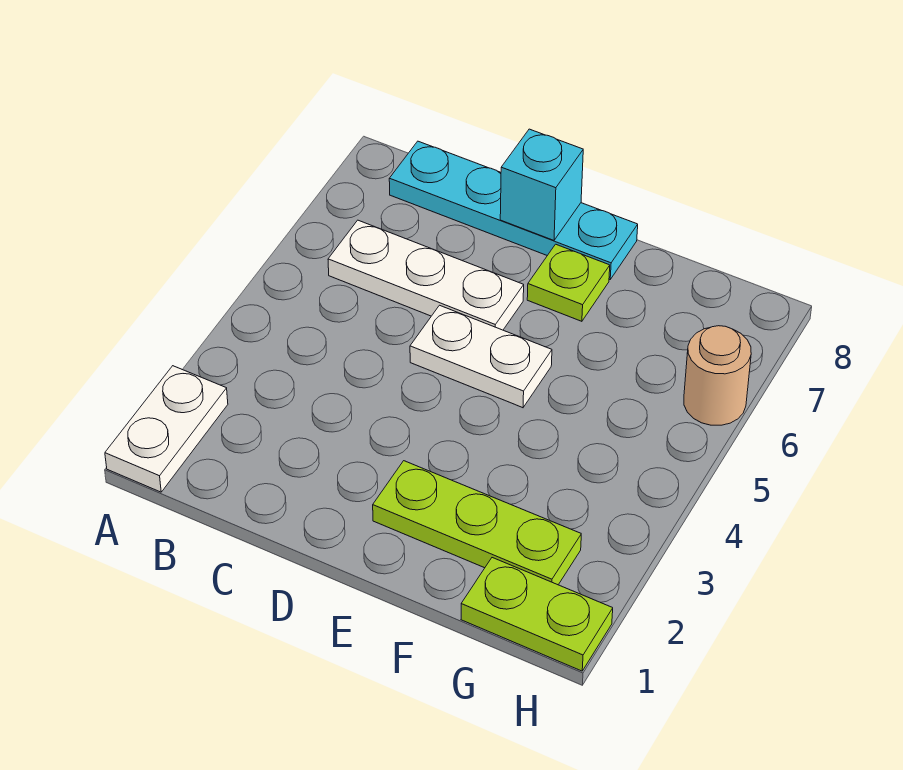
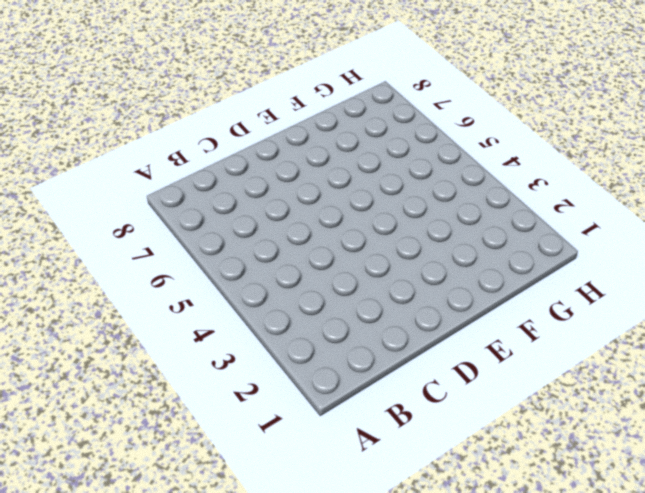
none -> white 1x2 plate [105,366,228,492]
none -> white 1x3 plate [328,220,524,330]

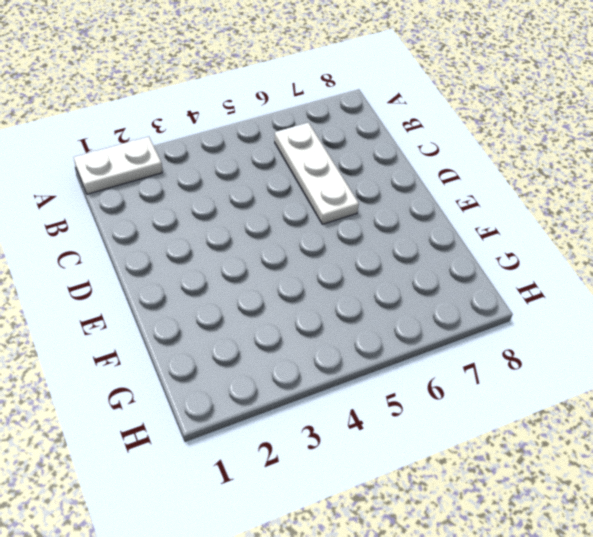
none -> cyan 1x4 plate [389,141,638,280]
none -> white 1x2 plate [410,305,552,408]

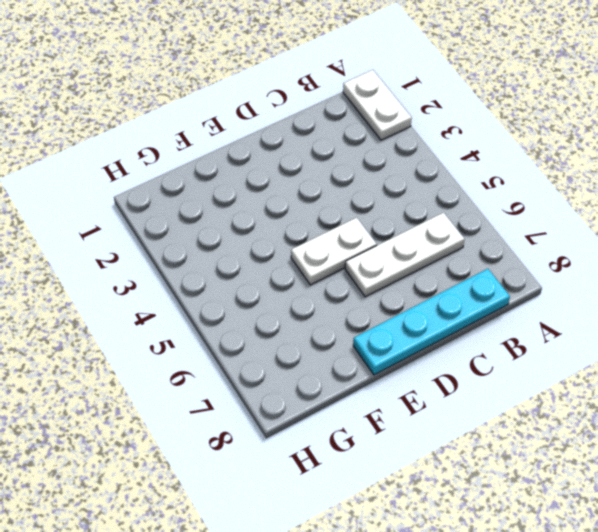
none -> lime 1x3 plate [373,461,581,585]
none -> lime 1x1 plate [527,244,610,321]

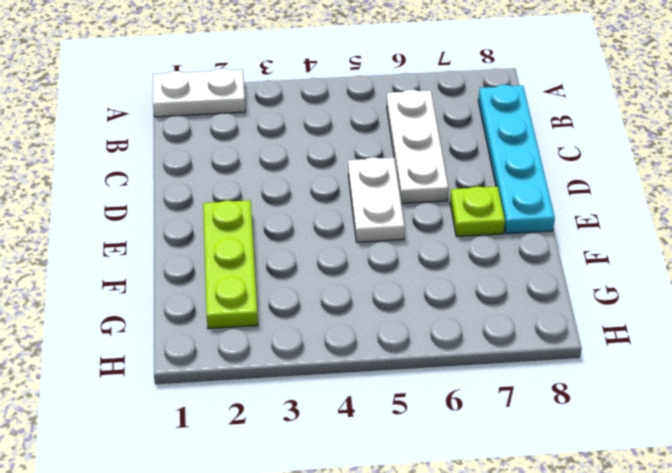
none -> lime 1x2 plate [461,558,613,671]
none -> tan 1x1 round brick [684,326,751,425]

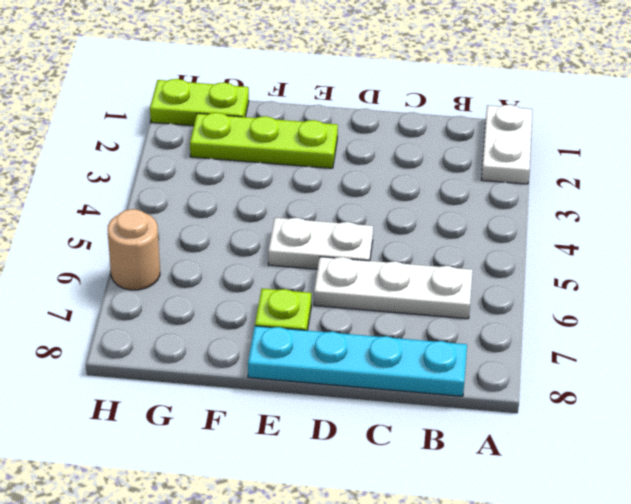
none -> cyan 1x1 brick [500,129,583,240]

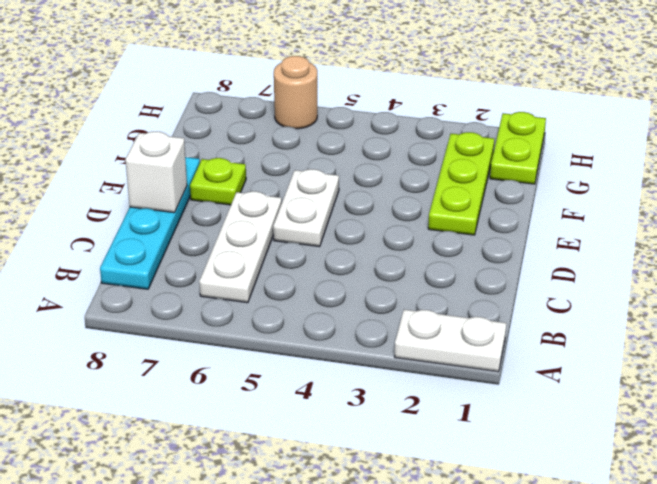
white 1x1 brick [125,132,187,213] -> cyan 1x1 brick [500,129,583,240]

